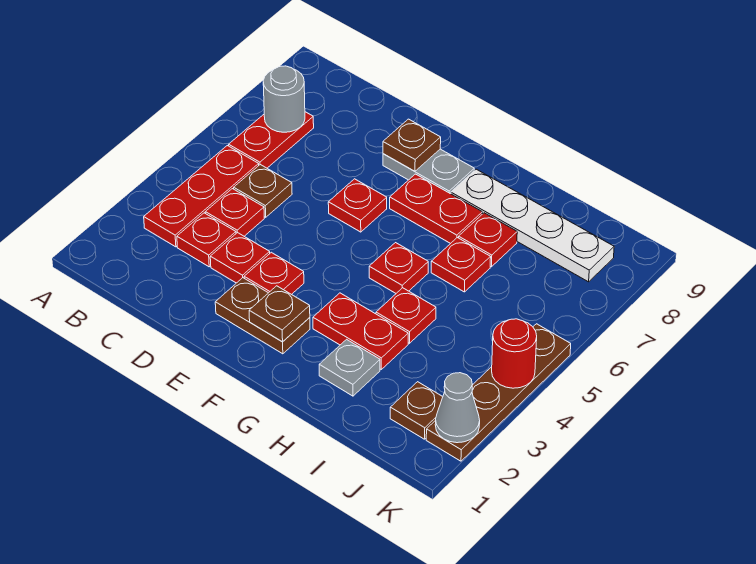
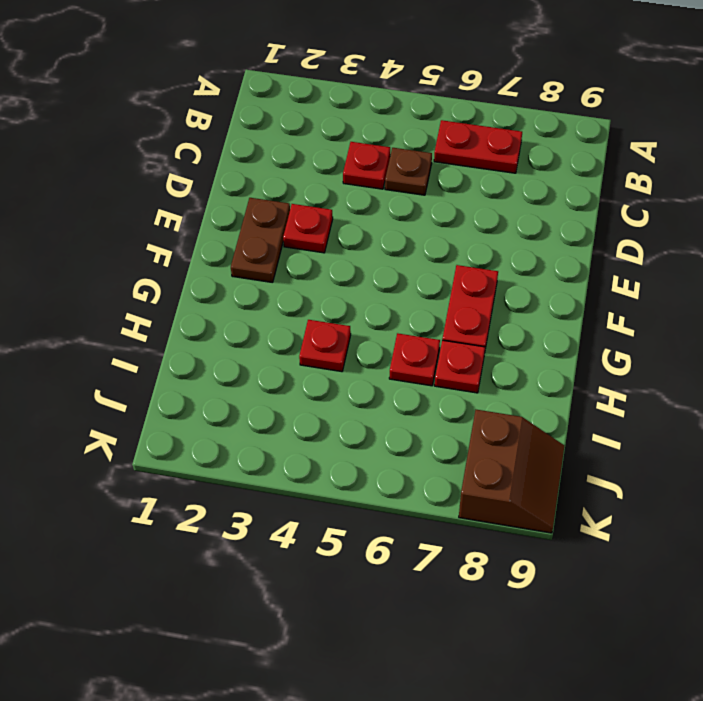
brown 2x2 slope [459,410,564,533] -> white 1x4 plate [451,169,614,282]
none -> red 1x3 plate [144,146,259,247]
none -> red 1x1 plate [177,213,236,267]
none -> red 1x1 plate [210,232,270,283]

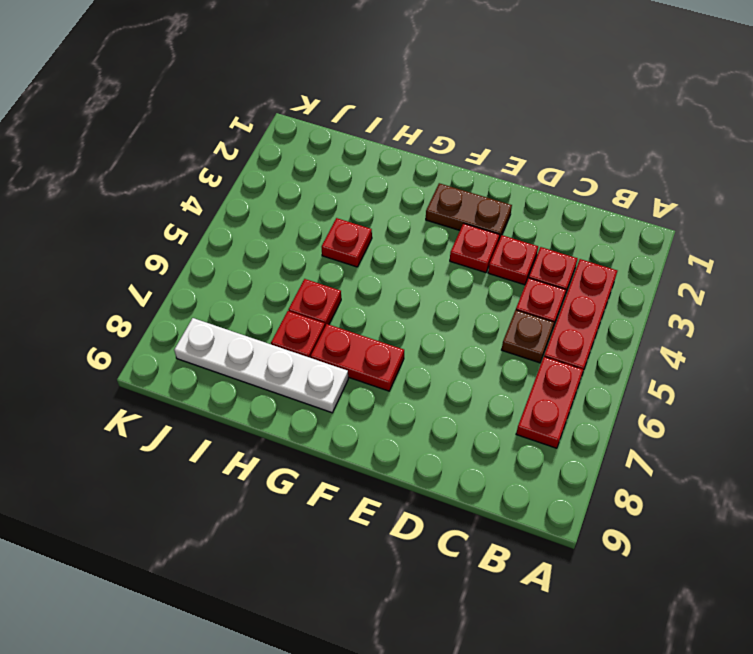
none -> red 1x1 plate [328,179,387,232]
none -> grey 1x2 plate [383,149,474,194]
none -> red 1x2 plate [313,293,408,369]

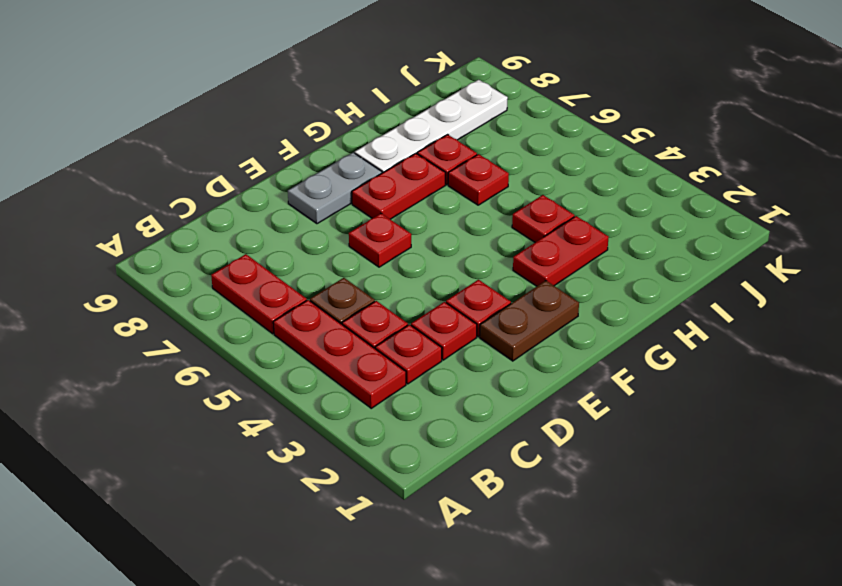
none -> red 1x1 plate [369,243,428,293]
none -> grey 1x1 plate [319,339,380,396]
none -> brown 1x1 plate [390,382,443,439]

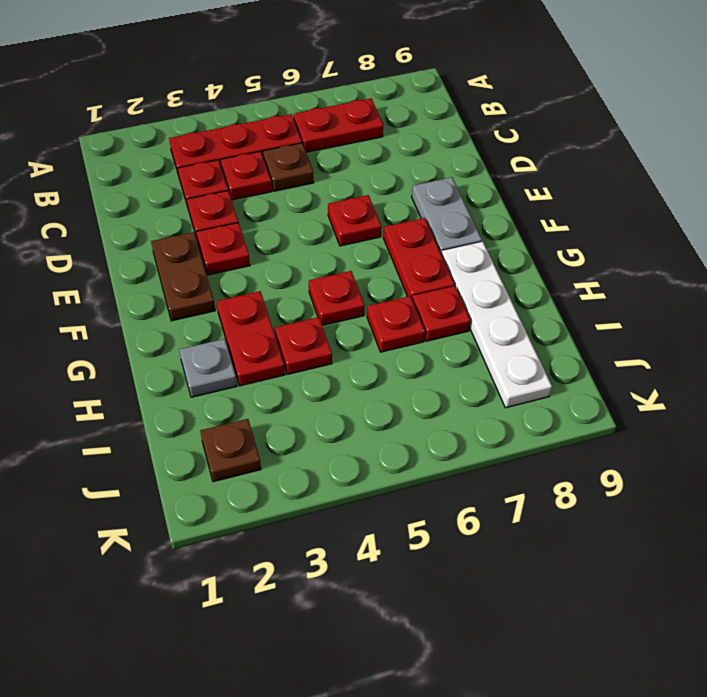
none -> brown 1x4 plate [426,324,571,461]
none -> grey 1x1 round brick [263,66,305,132]
none -> brown 1x1 plate [383,119,441,171]

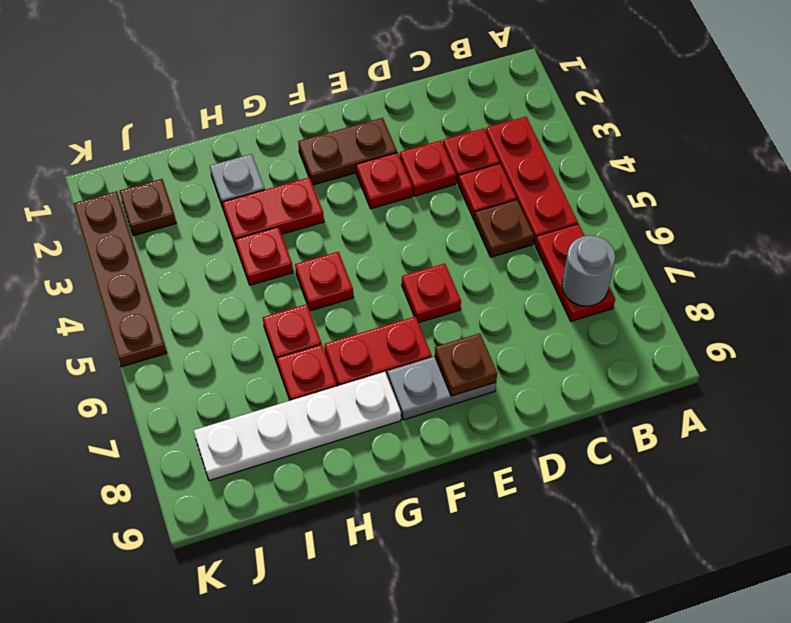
none -> brown 1x1 plate [249,286,310,342]
none -> grey 1x1 cone [435,373,480,443]
none -> red 1x1 round brick [492,319,537,388]

